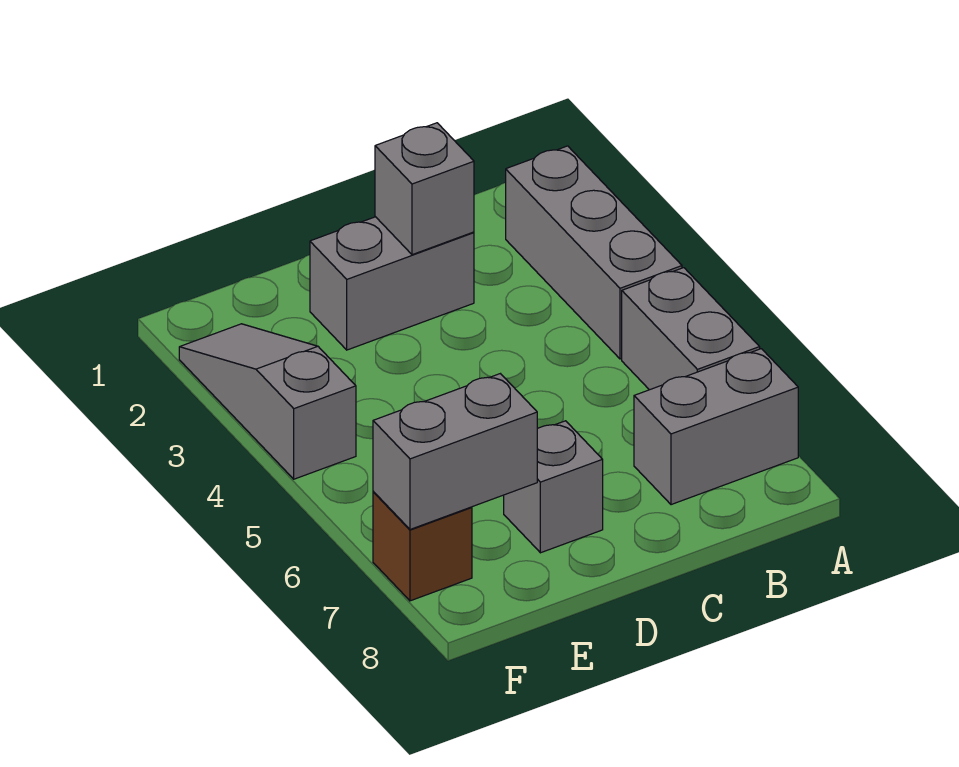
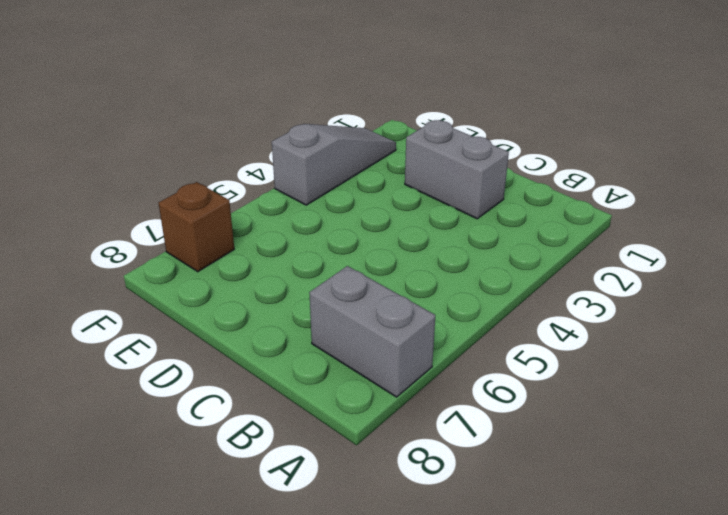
none -> grey 1x3 brick [506,146,682,359]
none -> grey 1x2 brick [622,268,760,390]

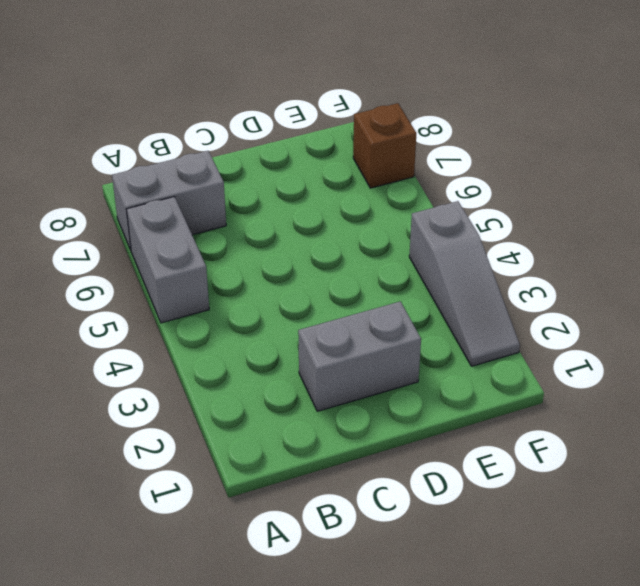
none -> grey 1x3 brick [506,146,682,359]
none -> grey 1x1 brick [504,421,603,553]

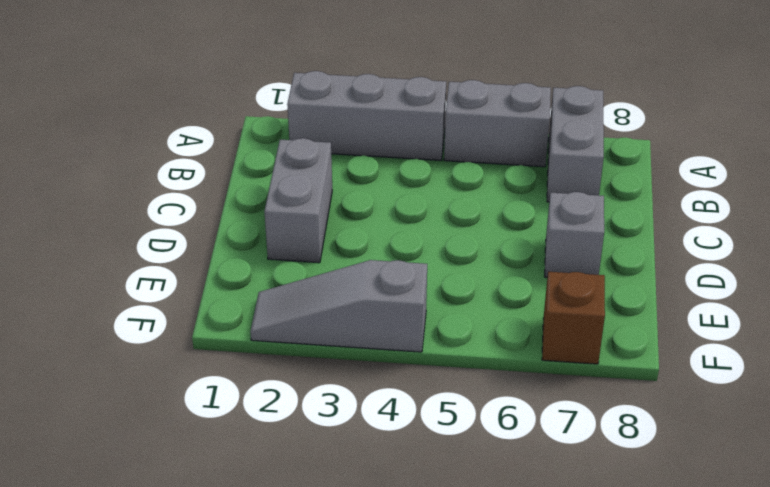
none -> grey 1x1 brick [375,123,474,255]
none -> grey 1x2 brick [373,374,537,529]

